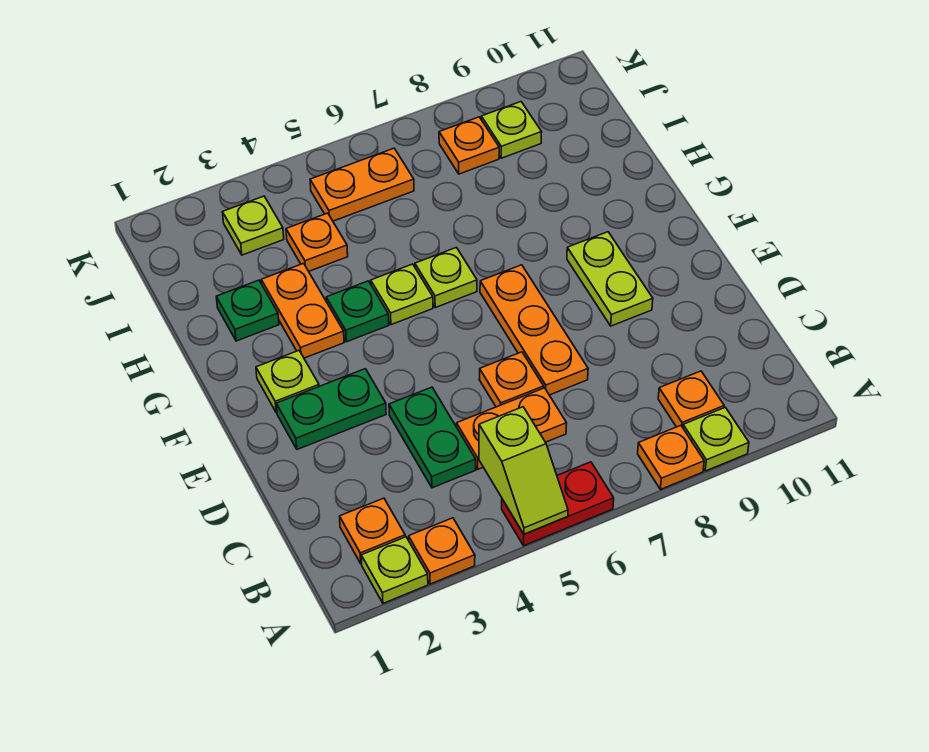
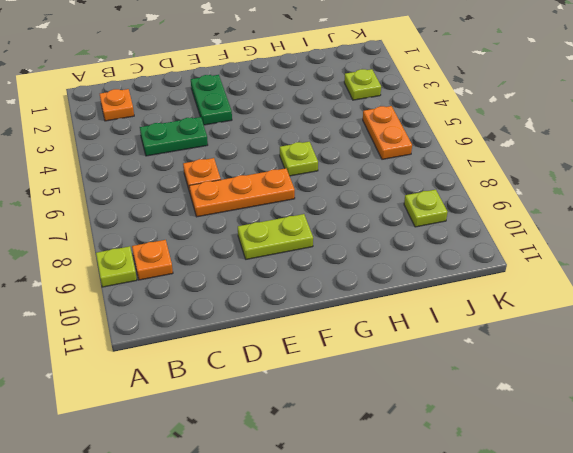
none -> lime 1x1 plate [361,537,428,603]
none -> orange 1x1 plate [409,518,475,584]
none -> red 1x2 plate [502,462,614,546]

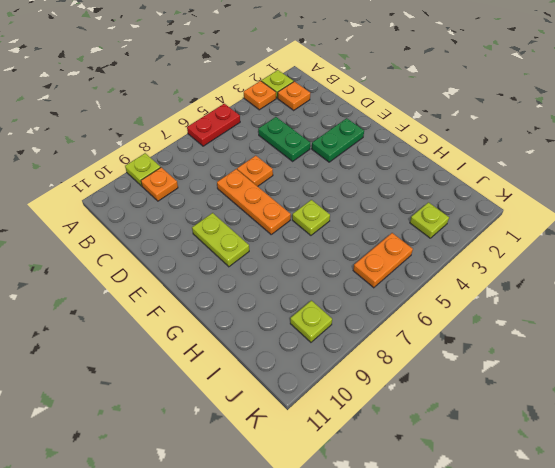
none -> orange 1x1 plate [638,425,704,489]
none -> orange 1x2 plate [457,388,567,469]
none -> lime 1x1 plate [256,351,319,413]

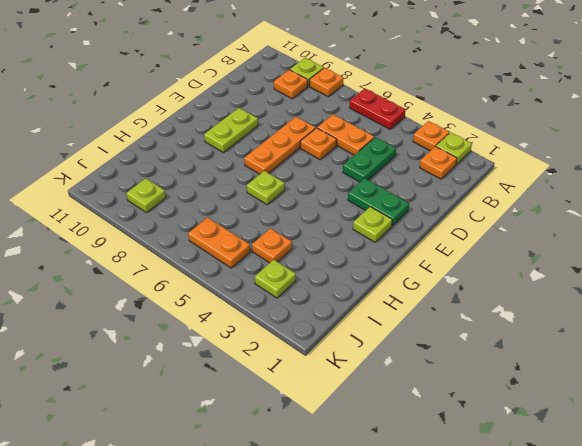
none -> orange 1x2 plate [261,263,344,358]
none -> green 1x1 plate [326,281,389,342]
none -> lime 1x1 plate [371,264,433,325]

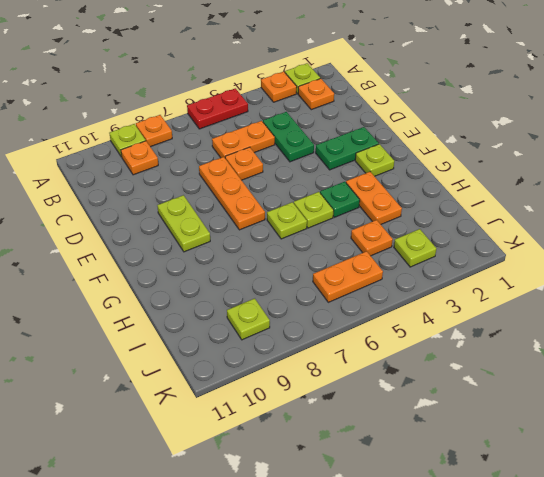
none -> green 1x1 plate [216,280,279,341]
none -> orange 1x1 plate [439,117,499,174]
none -> lime 1x2 slope [479,407,568,534]

